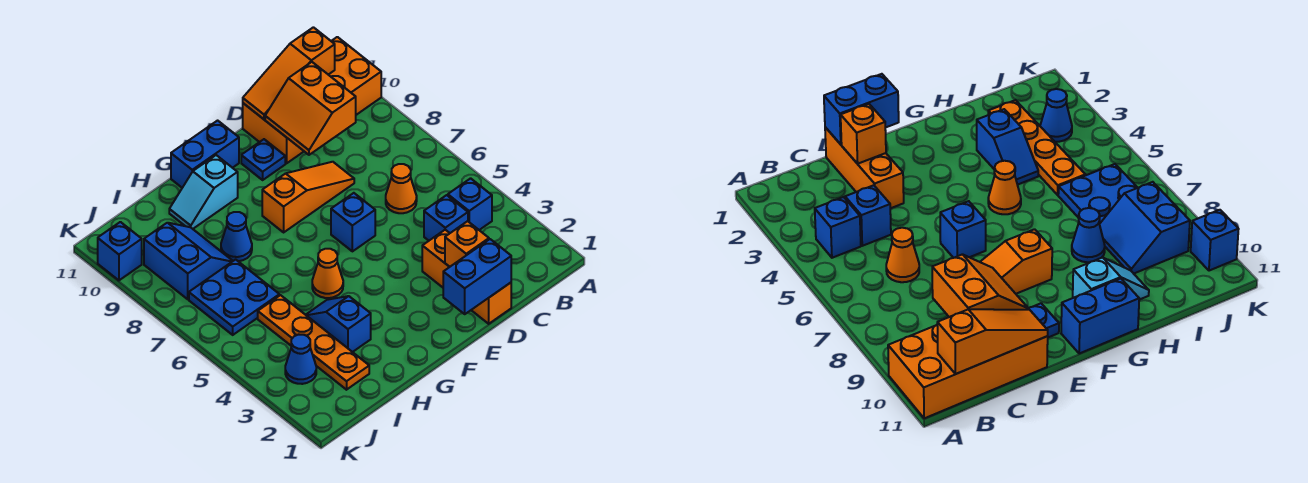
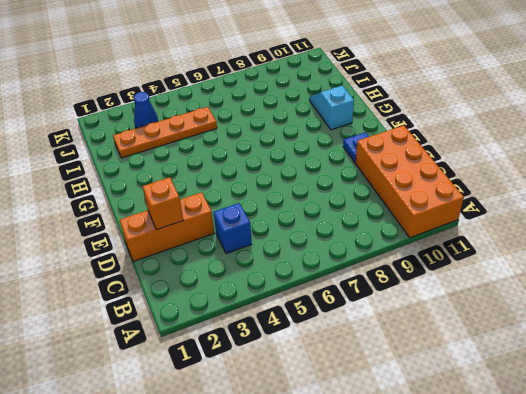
none -> blue 1x1 brick [448,178,492,230]
none -> orange 1x1 cone [386,164,417,213]
none -> orange 1x3 slope [262,162,354,232]

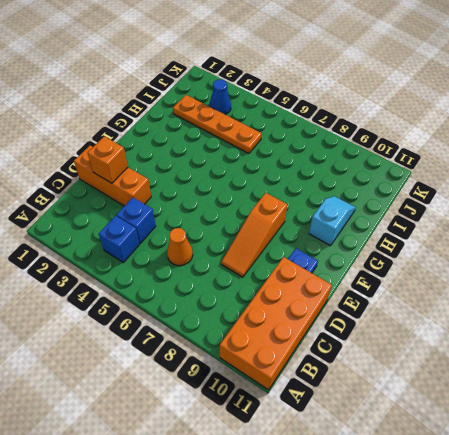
none -> blue 1x1 brick [331,193,375,251]
none -> blue 1x2 brick [171,121,239,188]
none -> orange 1x1 cone [312,249,343,298]

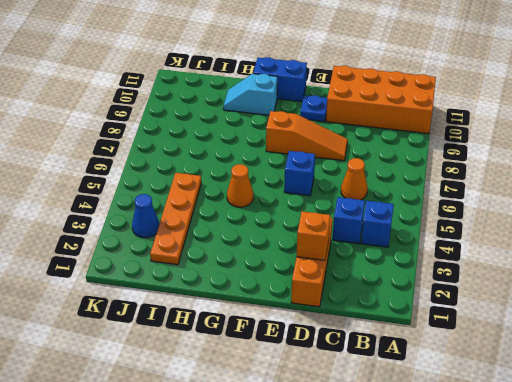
none -> blue 1x2 slope [306,296,371,352]
none -> blue 1x1 cone [221,212,252,261]
none -> blue 2x2 plate [189,260,279,335]

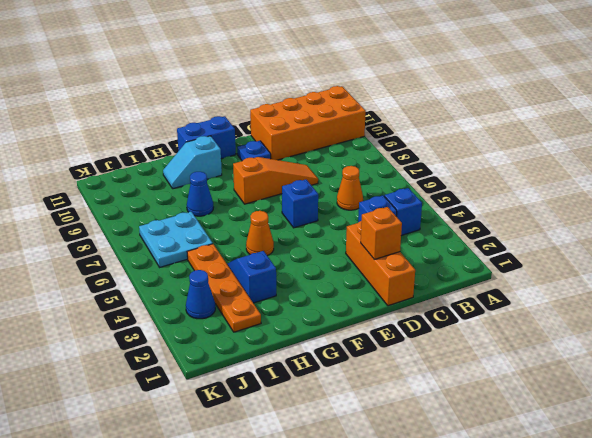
cyan 2x2 plate [139,212,213,267] -> blue 2x2 plate [189,260,279,335]
none -> blue 2x2 slope [144,223,233,299]
none -> blue 1x1 brick [98,222,142,280]
none -> orange 1x3 slope [243,27,335,119]

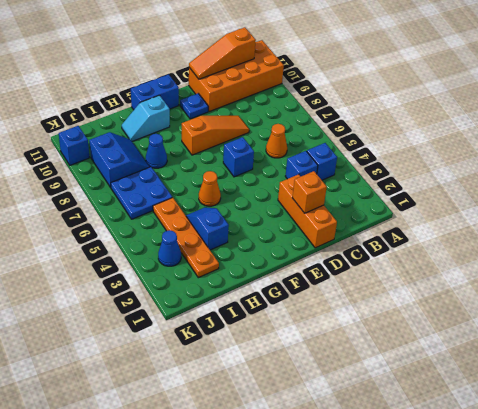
none -> orange 2x2 slope [265,62,356,155]
none -> blue 1x2 brick [443,239,511,314]

